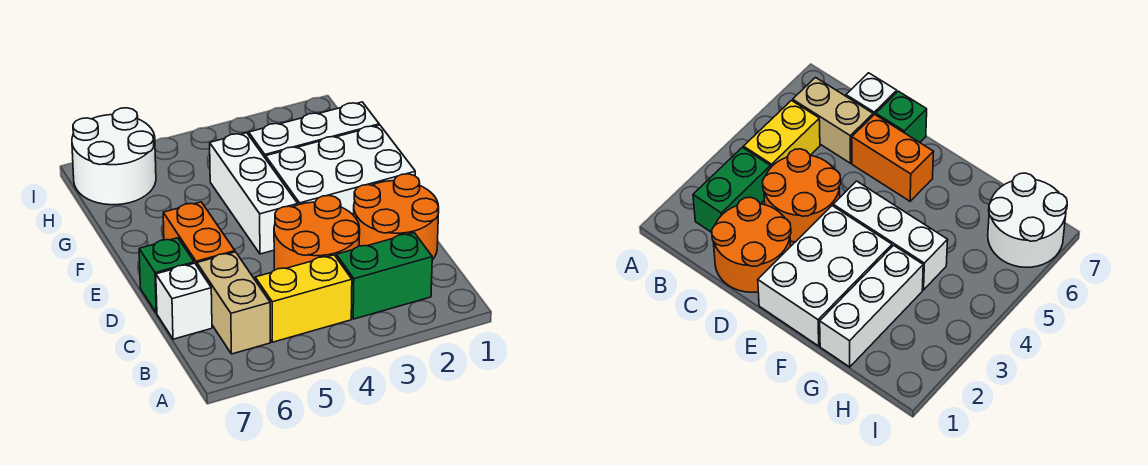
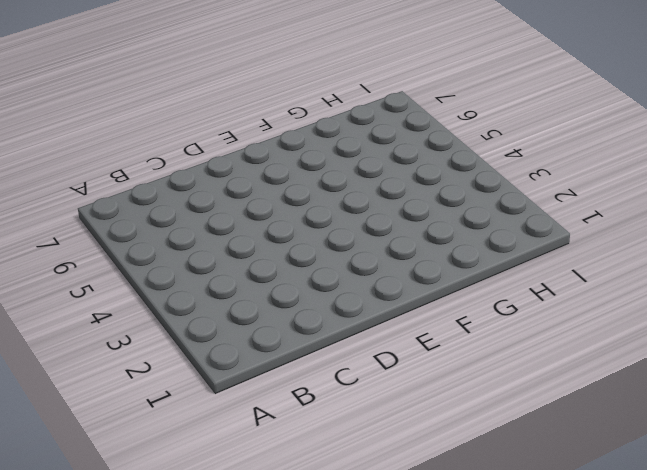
none -> green 1x2 brick [336,233,432,319]
none -> yellow 1x2 brick [255,255,352,342]
none -> tan 1x2 brick [197,252,270,354]

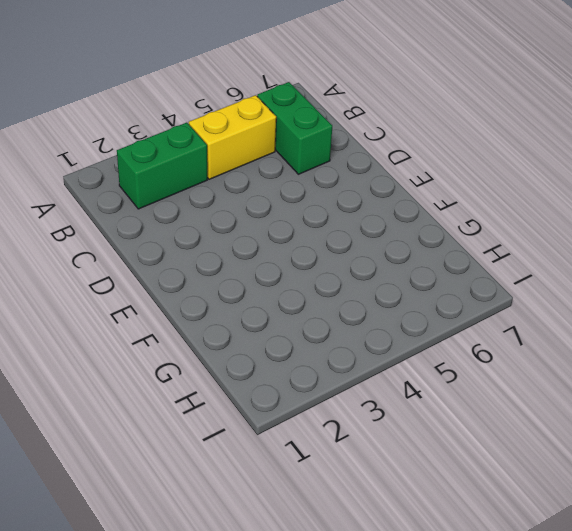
green 1x2 brick [257,82,332,174] -> tan 1x2 brick [197,252,270,354]
none -> orange 2x2 round brick [354,174,439,260]
none -> orange 2x2 round brick [274,196,360,270]
none -> white 1x1 brick [156,263,212,339]

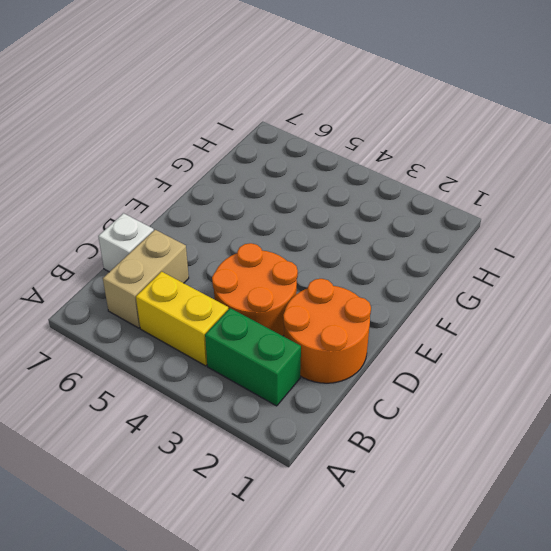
none -> orange 1x2 brick [163,202,235,265]
none -> green 1x1 brick [139,238,194,313]
none -> white 2x3 brick [266,125,415,215]

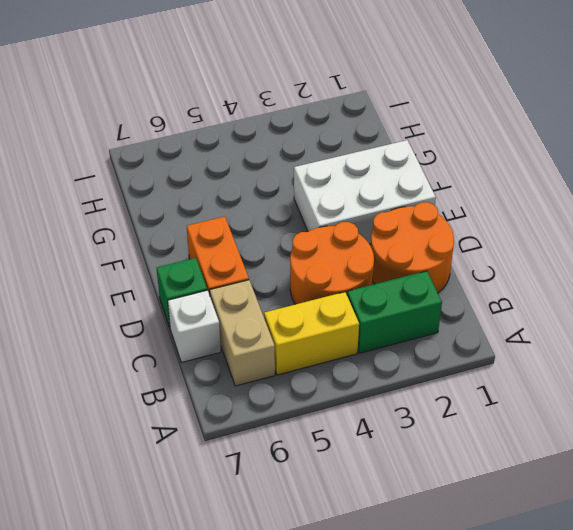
none -> white 1x3 brick [210,133,298,254]
none -> white 1x3 brick [249,102,379,159]
none -> white 2x2 round brick [72,108,156,205]

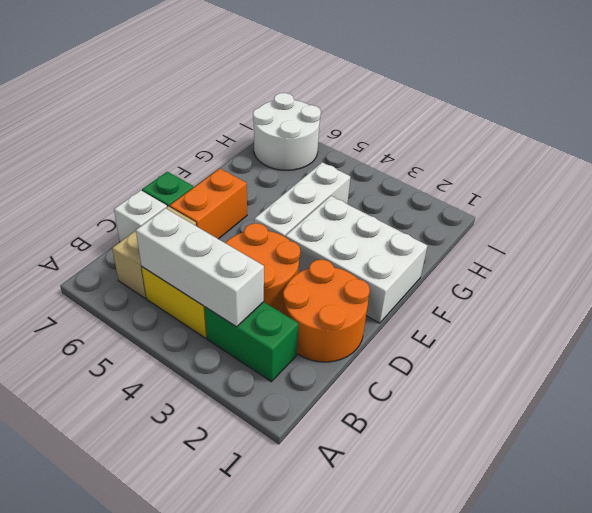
white 1x3 brick [136,208,264,327] -> white 1x3 brick moved to [249,102,379,159]

